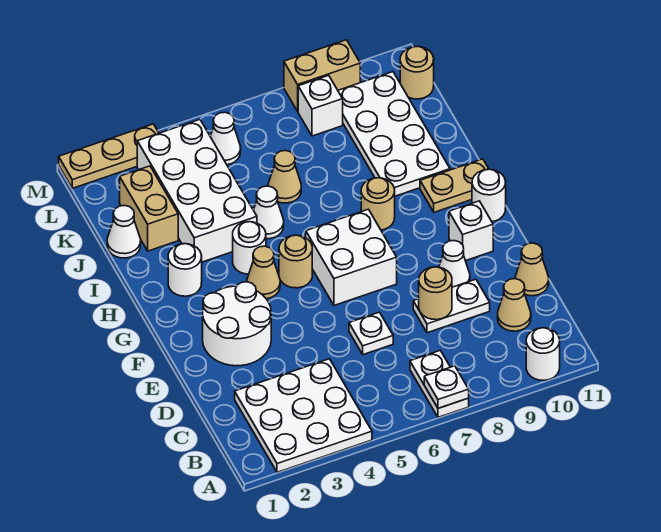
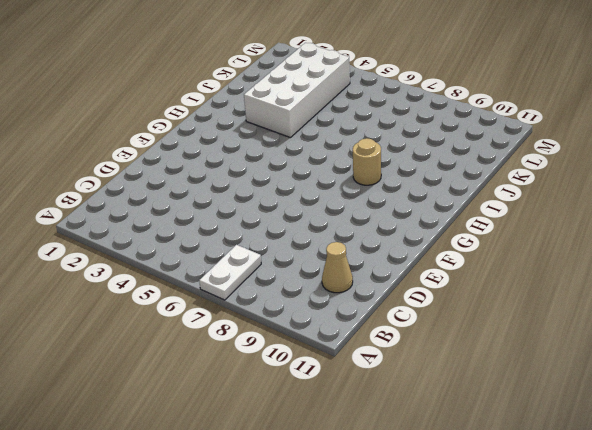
none -> white 3x3 plate [235,359,372,472]
none -> white 1x1 round brick [526,328,560,380]
none -> white 1x1 plate [349,312,393,355]
none -> white 1x2 plate [413,279,490,333]

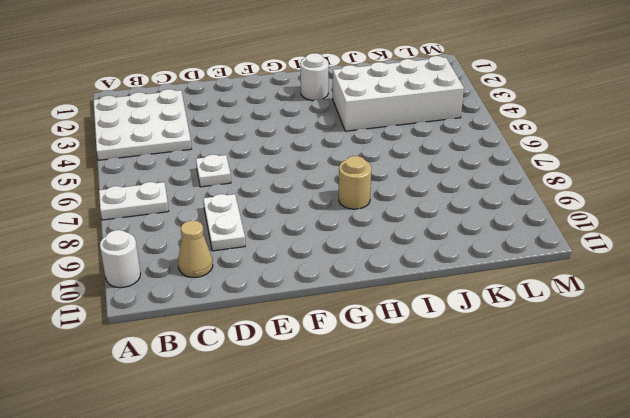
none -> tan 1x1 cone [515,243,549,296]
none -> white 2x2 round brick [203,282,271,366]
none -> white 1x1 cone [439,241,470,287]
none -> white 2x2 brick [306,209,397,305]

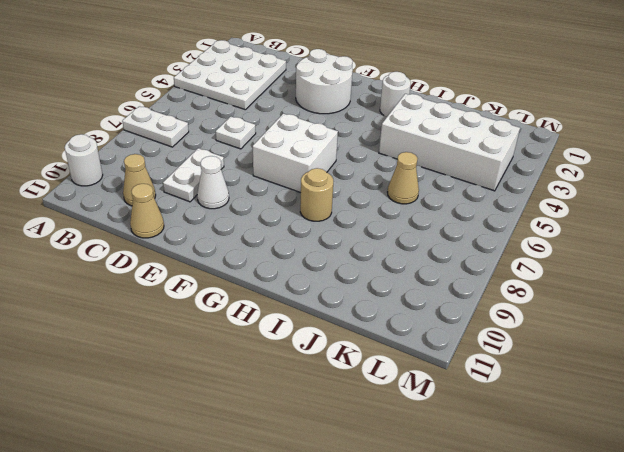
none -> white 1x1 brick [449,201,493,261]
none -> tan 1x1 cone [247,246,280,299]
none -> tan 1x1 round brick [279,235,312,288]
none -> white 1x1 round brick [472,169,506,222]

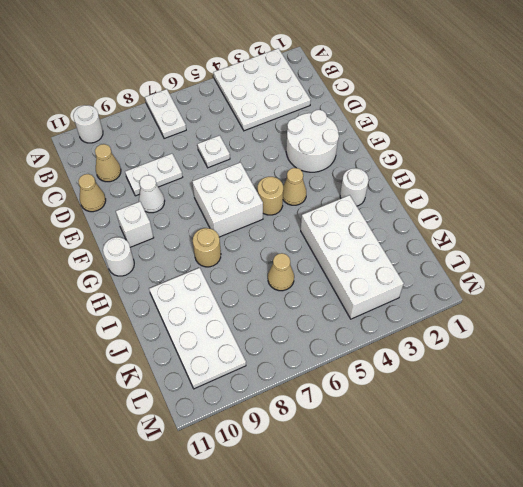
none -> white 1x1 round brick [233,222,266,274]
none -> tan 1x2 plate [420,159,489,212]
none -> white 1x1 cone [254,186,284,239]
none -> white 1x1 cone [107,206,141,258]

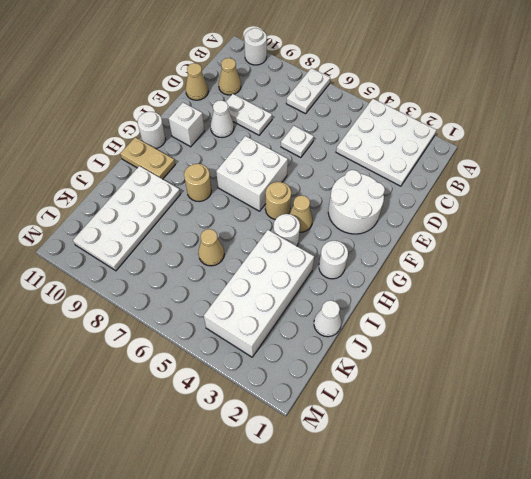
none -> white 1x1 cone [254,186,284,239]
none -> tan 1x2 brick [120,166,178,251]
none -> white 1x1 cone [210,112,241,165]
none -> white 1x1 brick [298,75,343,136]

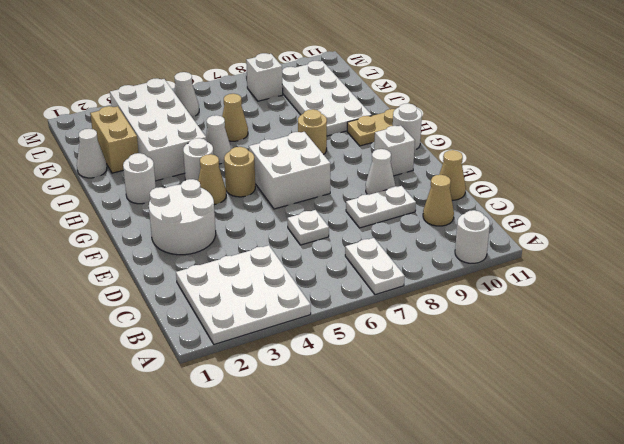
none -> tan 1x1 round brick [400,46,434,99]
none -> tan 1x3 plate [59,124,159,188]
none -> tan 1x2 brick [284,40,360,111]
none -> white 1x1 plate [424,366,469,408]

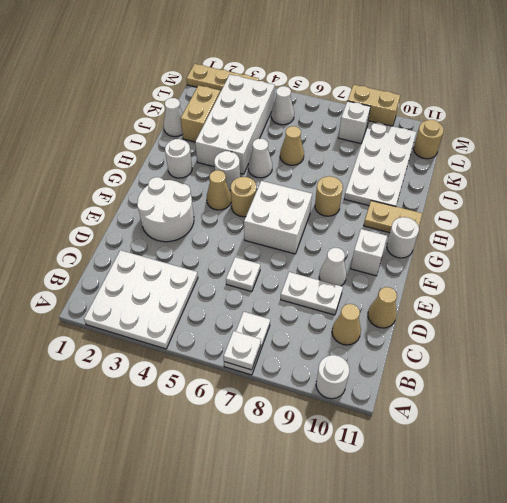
none -> tan 1x1 round brick [419,267,452,320]

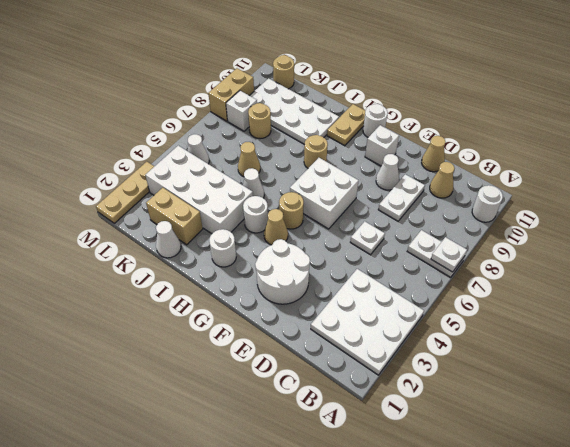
tan 1x1 round brick [248,103,271,139] -> tan 1x1 round brick moved to [419,267,452,320]

